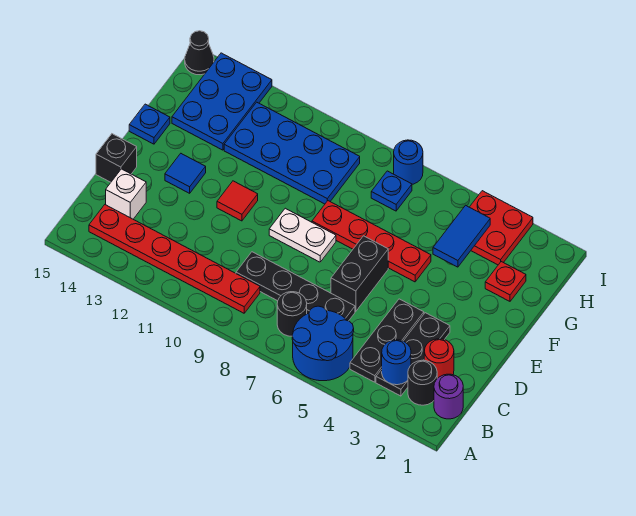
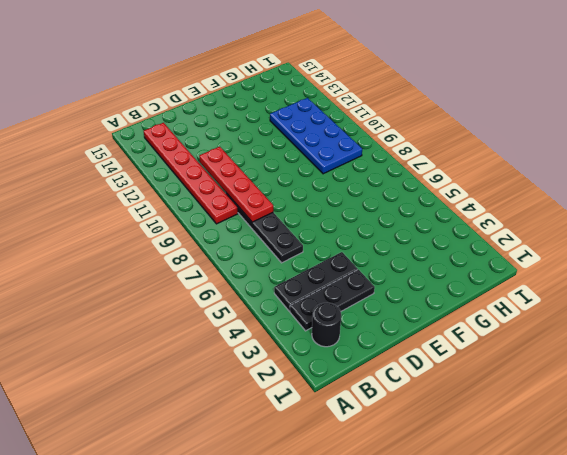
red 1x4 plate [199,147,273,222] -> red 1x4 plate moved to [312,201,431,282]
none -> blue 2x2 round brick [292,306,354,381]
none -> purple 1x1 round brick [434,374,463,419]
none -> black 1x1 round brick [277,292,307,336]

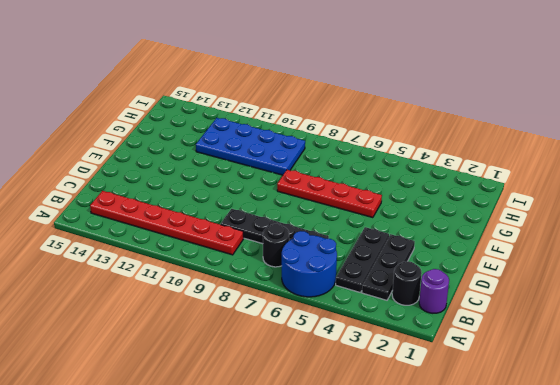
none -> red 1x1 round brick [424,339,454,379]
none -> white 1x1 brick [106,169,146,219]
none -> black 1x2 brick [331,236,388,311]

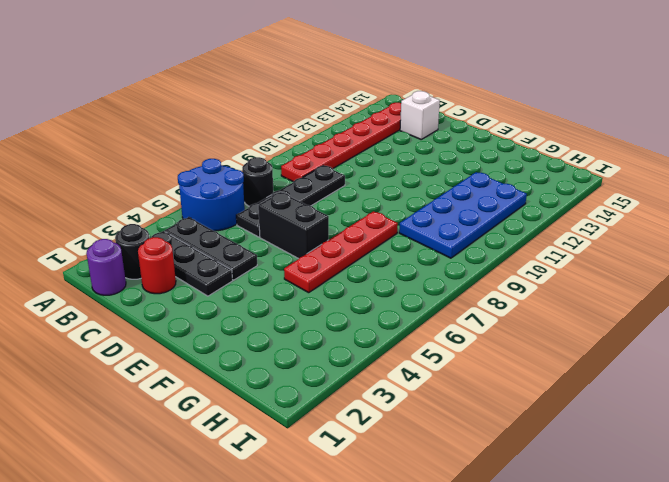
none -> black 1x1 brick [96,134,137,182]
none -> white 1x2 plate [269,208,336,262]
none -> red 1x1 tile [217,181,258,221]

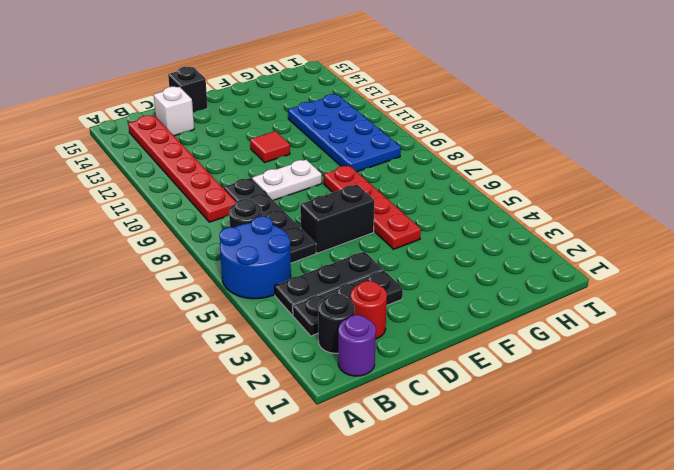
white 1x2 plate [252,160,322,200] -> white 1x2 plate turned to [269,208,336,262]
none -> blue 1x1 tile [165,154,206,193]
none -> blue 1x1 plate [129,104,170,144]
none -> red 1x1 plate [485,262,526,301]

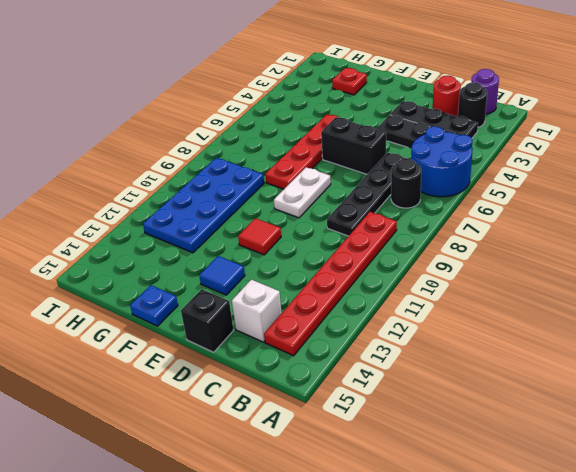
none -> blue 2x3 plate [172,53,272,150]
none -> red 2x2 plate [470,191,533,265]
none -> blue 1x1 plate [371,171,412,211]

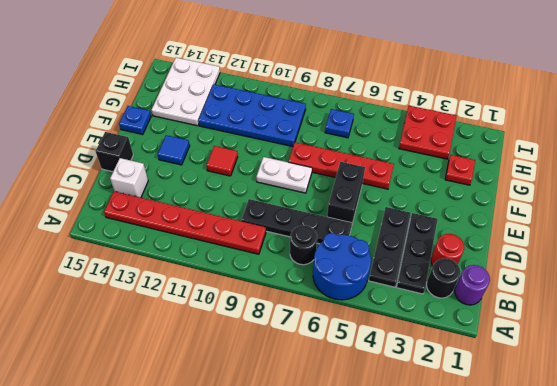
white 2x3 plate [151,58,220,126] -> blue 2x3 plate [172,53,272,150]
none -> blue 1x1 round brick [394,140,423,184]
none -> black 1x1 cone [185,31,214,75]
none -> blue 1x1 round brick [382,340,411,385]

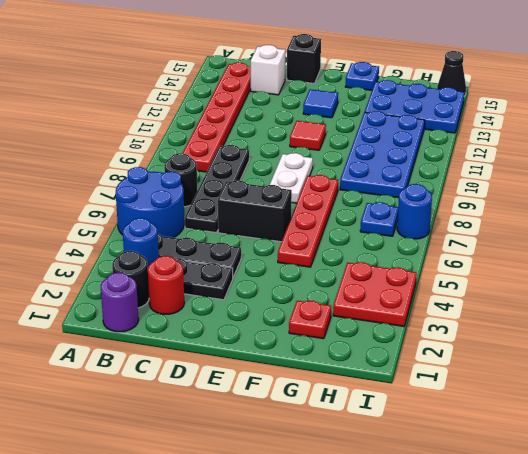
none -> blue 1x2 tile [433,205,490,267]

